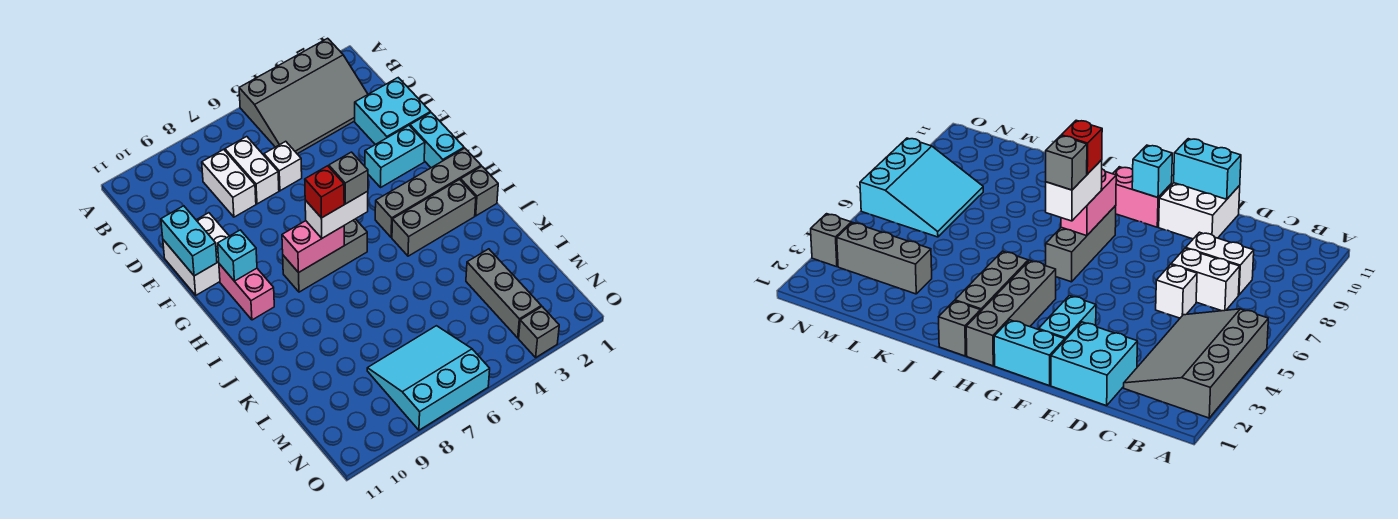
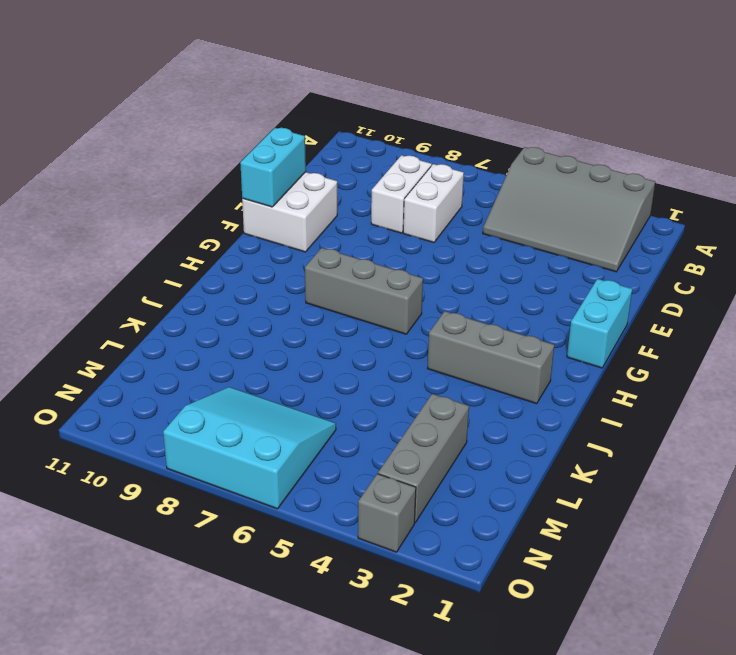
none -> cyan 2x2 brick [355,78,430,145]
none -> white 1x1 brick [264,141,302,191]
none -> cyan 1x2 brick [365,125,425,187]

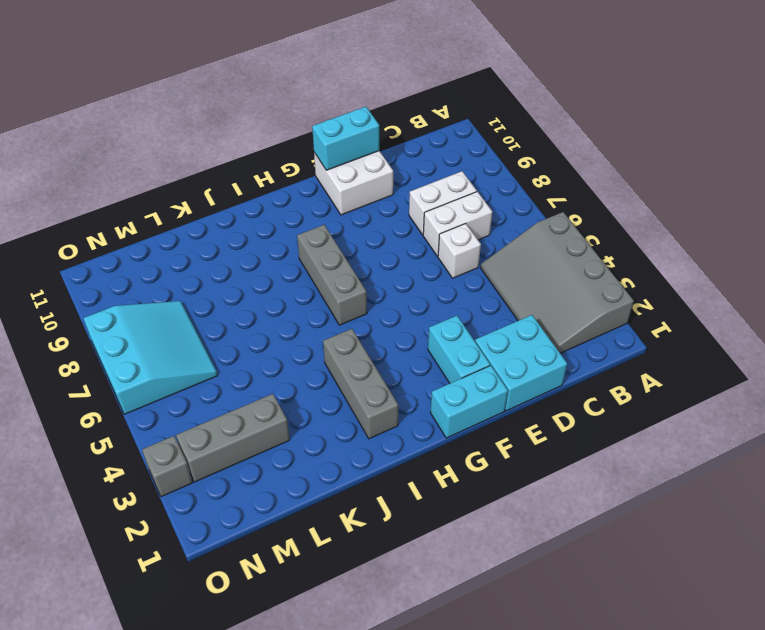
none -> pink 1x2 brick [219,264,274,320]
none -> grey 1x4 brick [375,148,481,237]
none -> grey 1x1 brick [461,166,498,216]

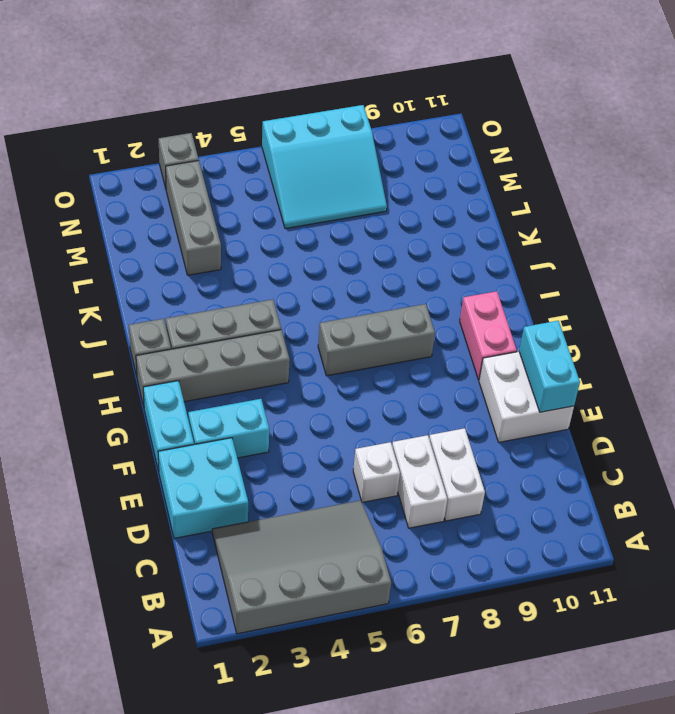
none -> cyan 1x1 brick [218,230,257,281]
none -> pink 1x2 brick [282,221,344,273]
none -> white 1x2 brick [305,191,368,238]

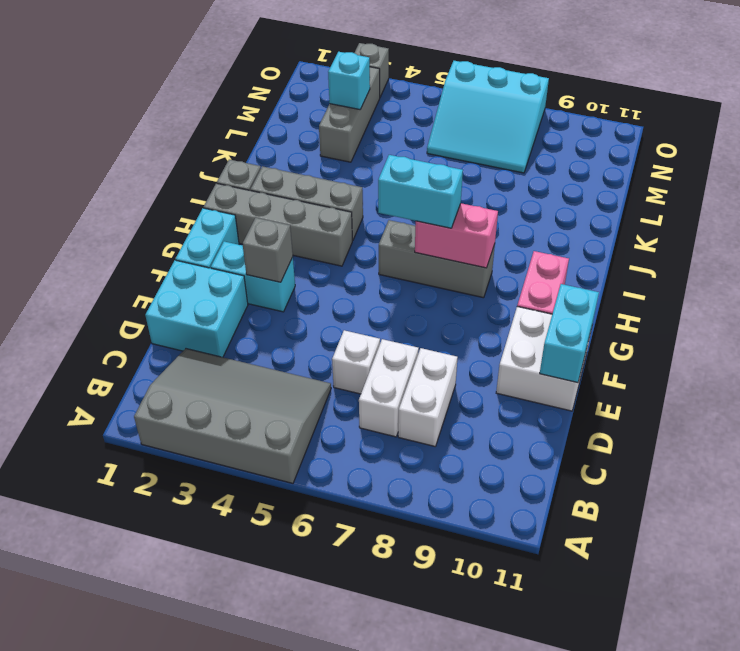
grey 1x1 brick [243,218,293,282] -> grey 1x1 brick moved to [329,152,368,204]
cyan 1x2 brick [378,155,463,228] -> white 1x2 brick [305,191,368,238]
cyan 1x1 brick [328,52,370,109] -> cyan 1x1 brick moved to [218,230,257,281]
none -> red 1x1 brick [305,166,344,218]

